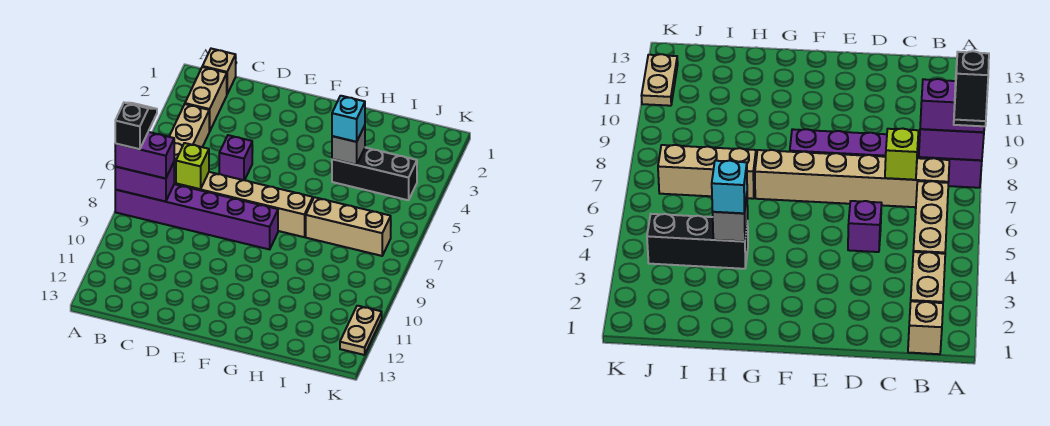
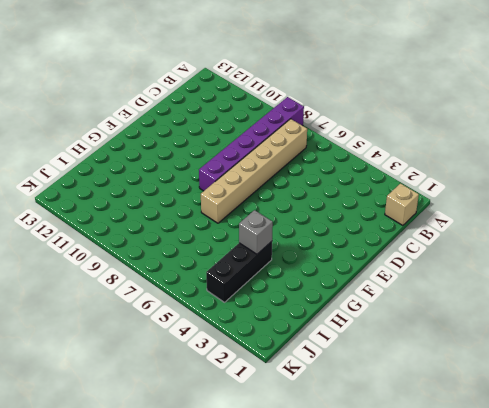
none -> tan 1x2 brick [185,67,227,131]
none -> tan 1x3 brick [169,104,210,164]
none -> purple 1x1 brick [219,135,252,180]

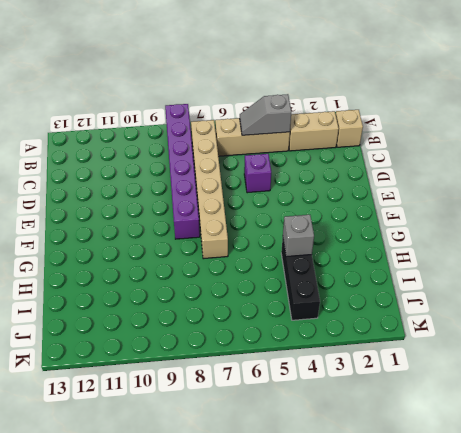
grey 1x2 slope [240,94,291,135] -> none
none -> tan 1x3 brick [306,197,391,256]
none -> tan 1x2 plate [340,306,382,355]
none -> purple 1x2 brick [115,163,174,202]

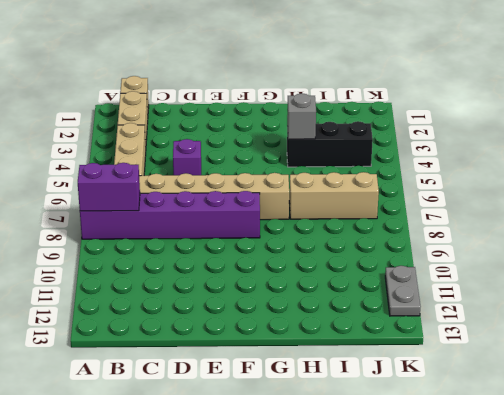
grey 1x2 plate [385,266,420,316] -> tan 1x2 plate [340,306,382,355]
none -> lime 1x1 brick [176,143,209,189]
none -> purple 1x2 brick [115,132,174,179]
none -> cyan 1x1 brick [332,96,365,142]

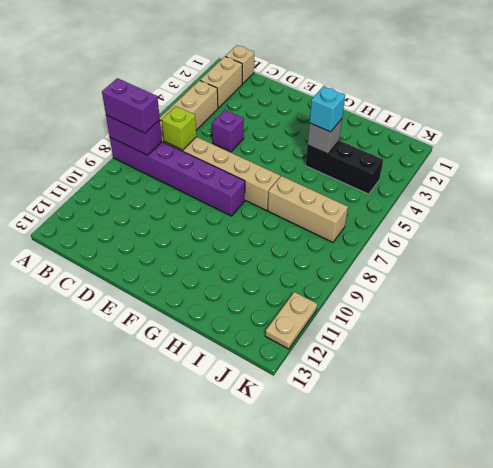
none -> black 1x2 slope [115,103,157,149]

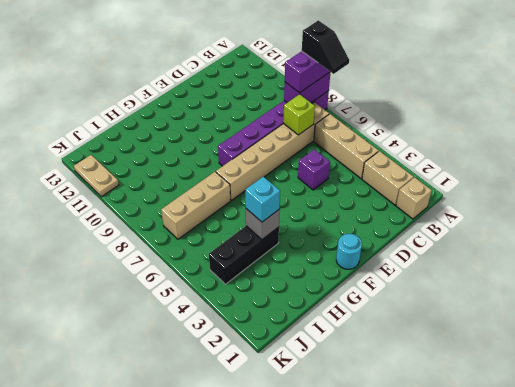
cyan 1x1 round brick [336,234,362,269] -> none

